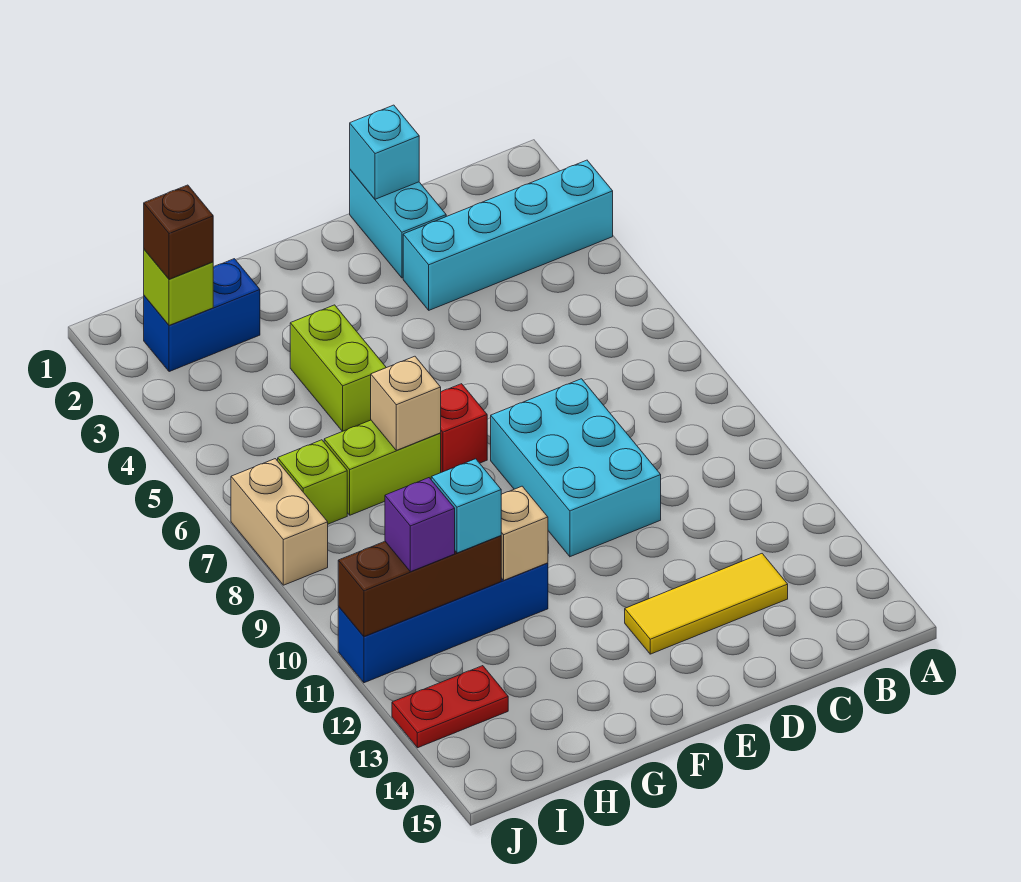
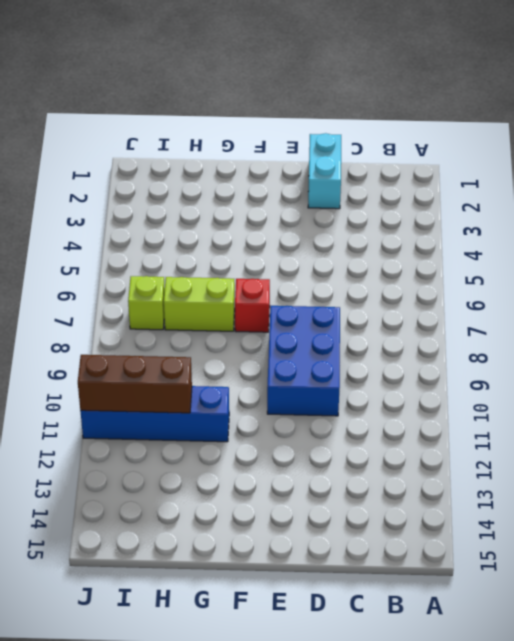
blue 2x3 brick [267,306,340,416] -> cyan 2x3 brick [491,379,661,557]
none -> cyan 1x4 brick [403,160,613,310]
none -> yellow 1x3 tile [625,554,788,654]
none -> lime 1x2 brick [290,305,386,431]

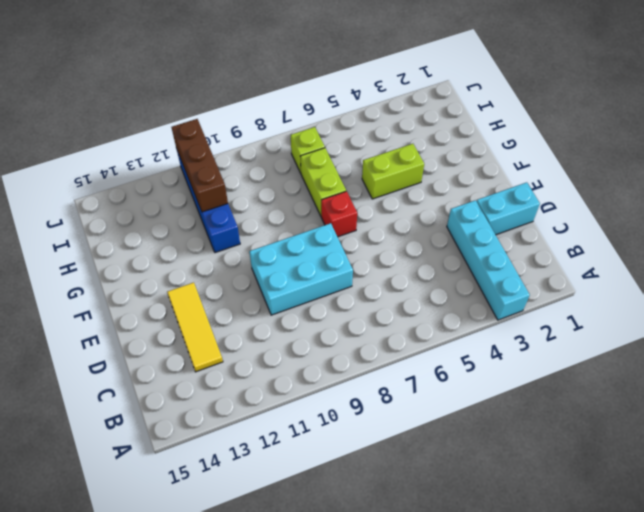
none -> blue 1x2 brick [144,259,260,372]
none -> red 1x2 plate [392,666,508,748]
none -> tan 1x2 brick [231,459,328,585]

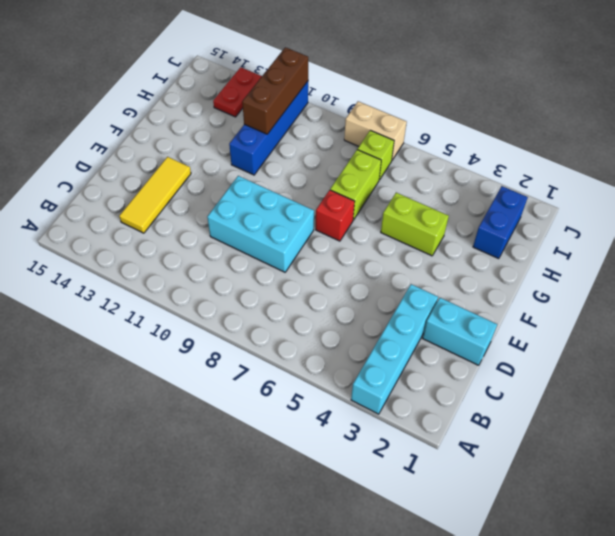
none -> cyan 1x1 brick [350,105,419,199]
none -> tan 1x1 brick [371,356,441,450]
none -> tan 1x1 brick [501,486,548,580]

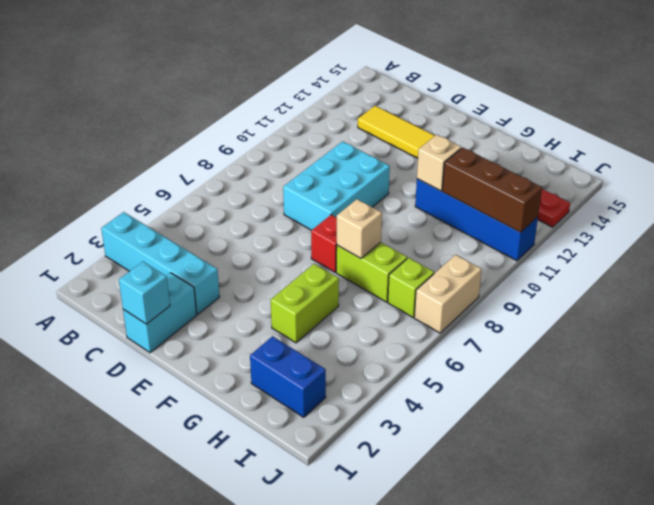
none -> lime 1x1 brick [144,250,213,325]
none -> cyan 1x1 brick [431,459,501,553]
none -> brown 1x1 brick [144,185,213,279]

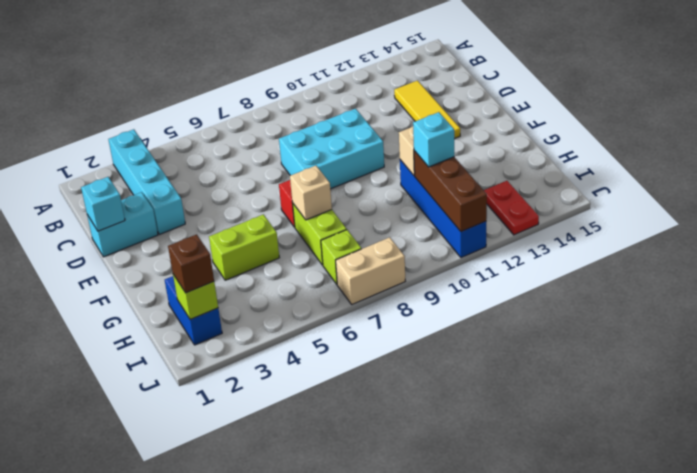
none -> purple 1x1 brick [385,478,455,572]

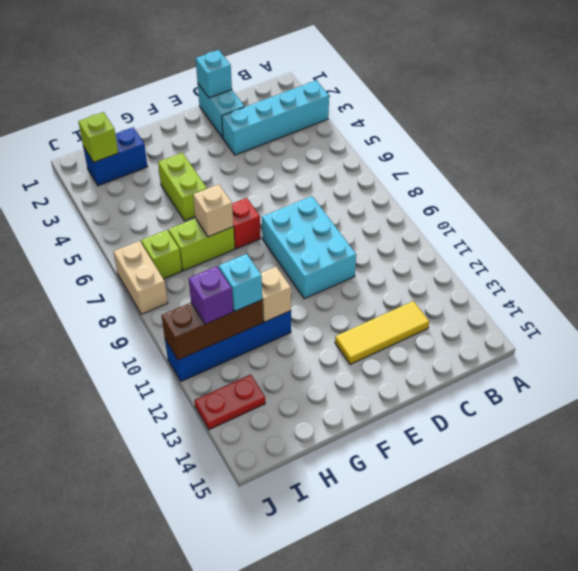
none -> brown 1x1 brick [144,185,213,279]

